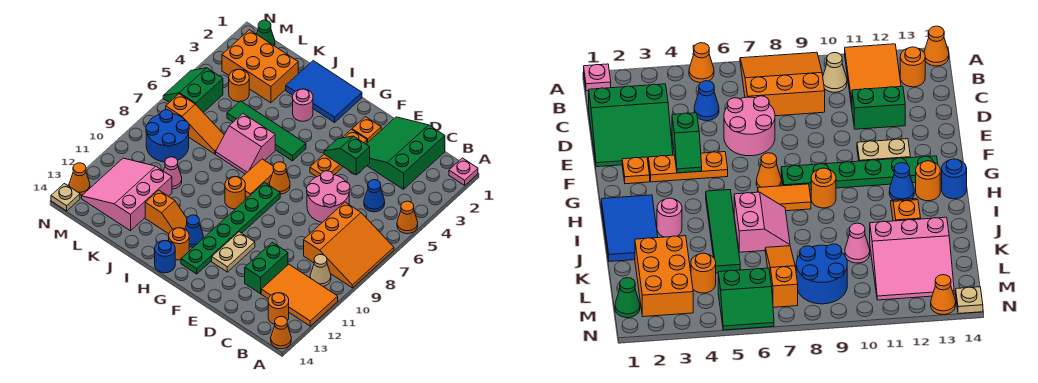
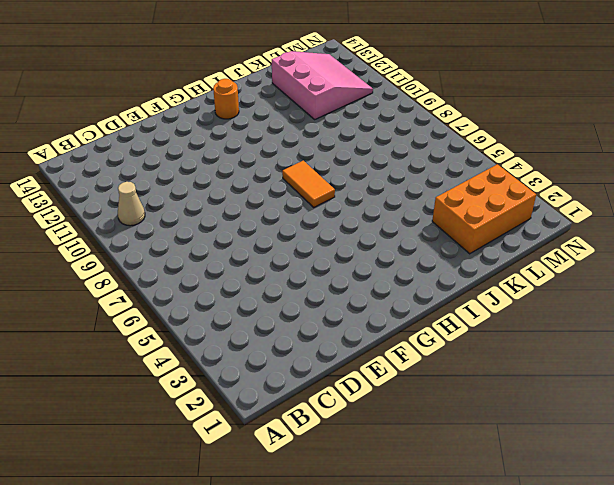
none -> pink 1x1 plate [449,158,478,185]
none -> orange 1x1 cone [397,201,418,234]
none -> orange 3x3 slope [304,202,394,288]
none -> orange 2x3 tile [261,264,338,326]

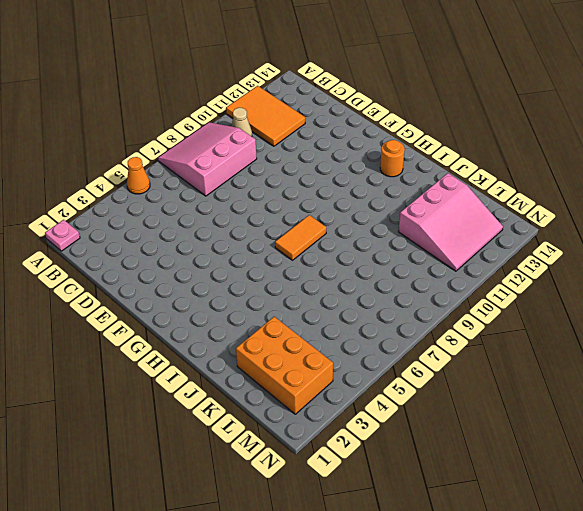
pink 3x3 slope [158,122,257,196] -> orange 3x3 slope [304,202,394,288]
none -> orange 1x1 cone [271,317,291,349]
none -> orange 1x1 round brick [268,293,289,324]
none -> green 3x3 slope [366,117,445,189]
none -> blue 1x1 cone [364,180,385,212]

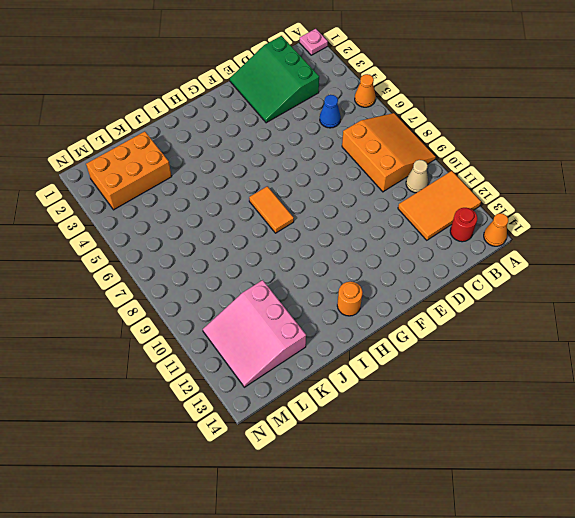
red 1x1 round brick [450,208,477,242] -> orange 1x1 round brick [268,293,289,324]
none -> pink 2x2 round brick [307,171,350,222]
none -> green 1x2 brick [245,242,288,294]
none -> orange 1x1 plate [352,117,381,143]
none -> orange 1x3 plate [310,129,367,177]

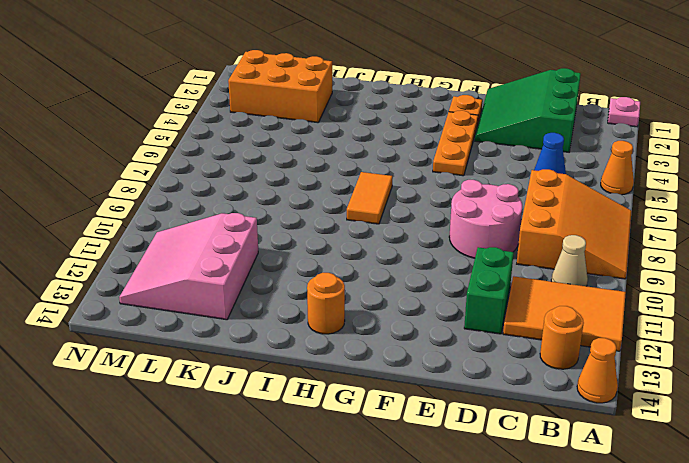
pink 2x2 round brick [449,180,522,258] -> pink 2x2 round brick moved to [307,171,350,222]
none -> tan 1x2 plate [212,232,255,272]
none -> orange 1x1 cone [270,162,290,194]
none -> green 1x6 plate [181,183,280,274]
none -> blue 2x3 tile [286,61,362,122]

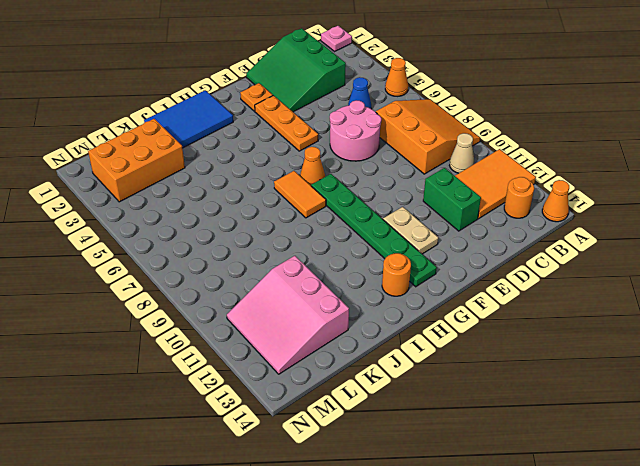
none -> green 1x4 tile [227,101,306,161]
none -> orange 1x1 round brick [225,177,245,209]
none -> blue 1x1 cone [185,215,203,247]
none -> blue 1x1 round brick [155,241,175,273]

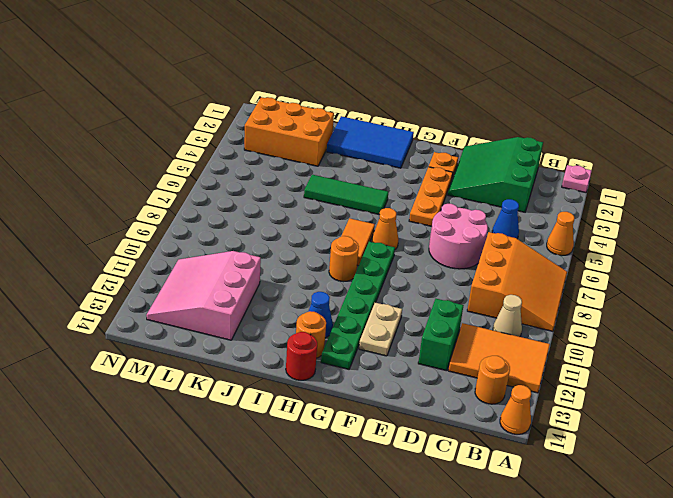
green 1x3 tile [304,175,388,215] -> green 1x4 tile [227,101,306,161]
red 1x1 round brick [286,332,317,380] -> blue 1x1 round brick [155,241,175,273]
none -> pink 1x1 round brick [293,89,313,121]
none -> pink 2x2 slope [216,114,275,174]
none -> orange 1x2 slope [145,190,187,234]
none -> orange 1x3 slope [166,94,224,154]

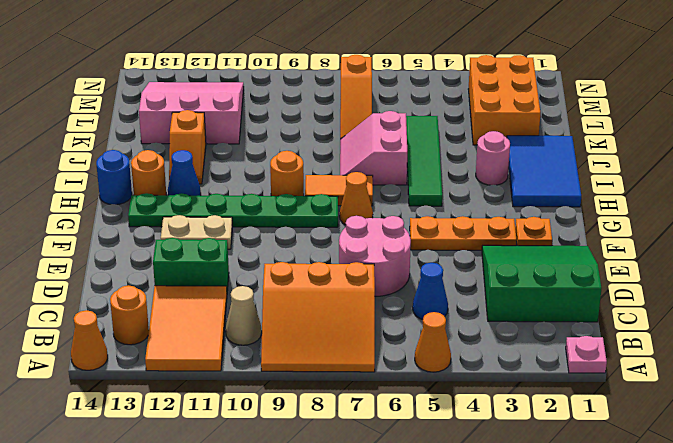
none -> pink 1x1 cone [164,157,182,189]
none -> orange 1x1 round brick [229,69,249,102]
none -> blue 2x2 round brick [146,110,189,162]
none -> green 1x1 cone [257,20,275,46]

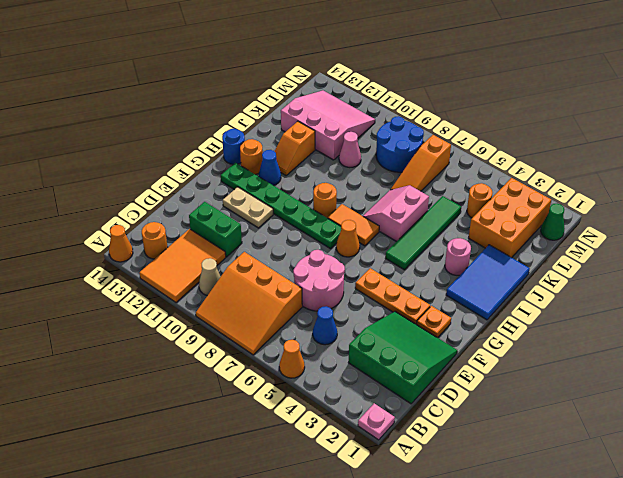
none -> green 2x2 slope [163,68,223,113]
none -> orange 1x1 cone [69,163,90,195]
none -> tan 1x1 plate [51,184,80,211]
none -> green 1x2 slope [324,136,370,175]

